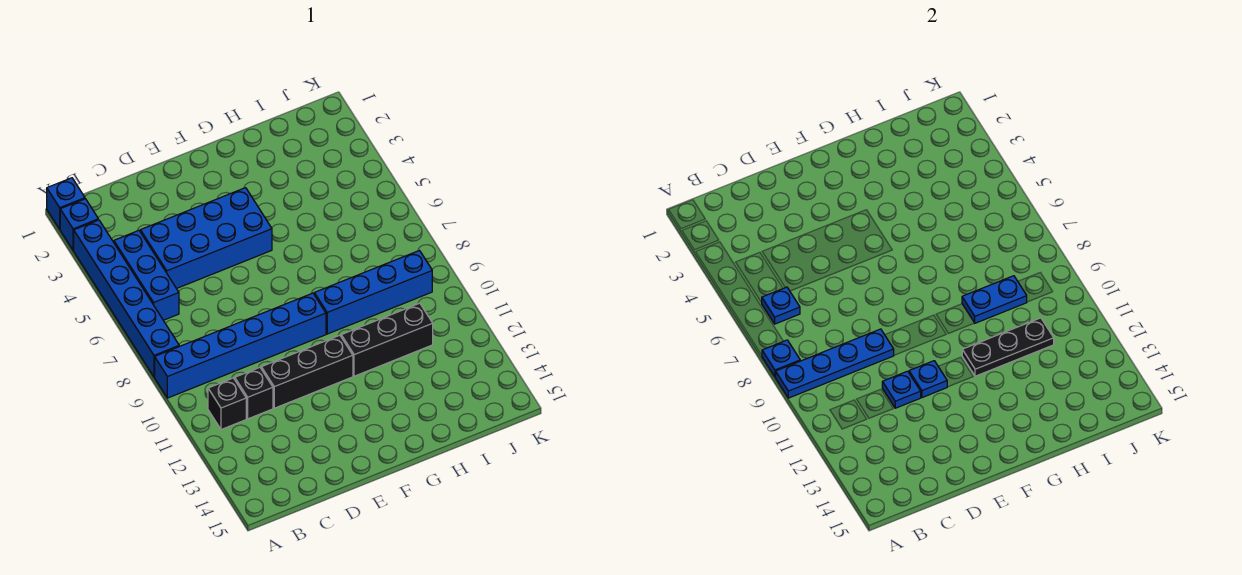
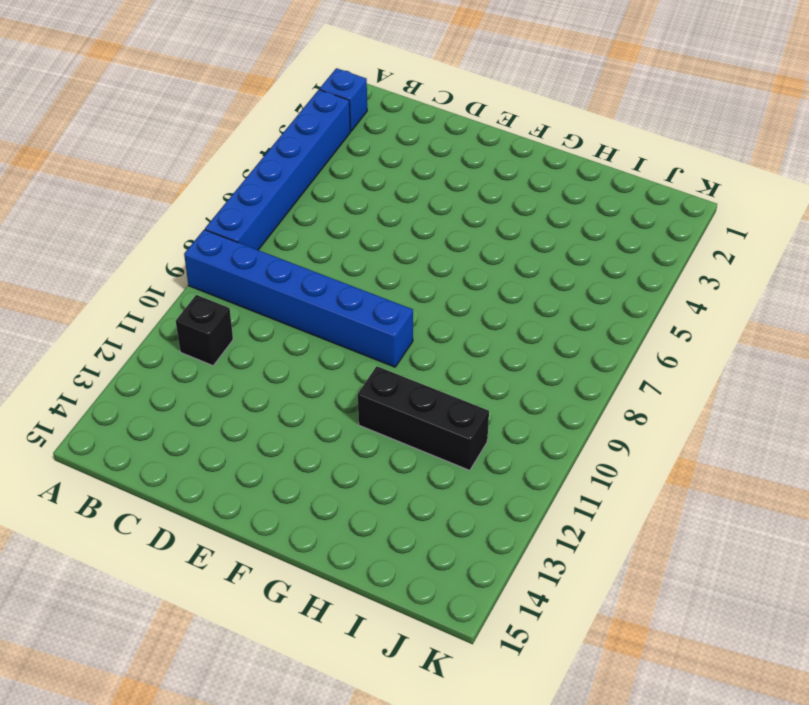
none -> blue 1x1 brick [47,178,85,229]
none -> blue 1x3 brick [114,230,179,320]
none -> blue 2x4 brick [140,188,272,288]

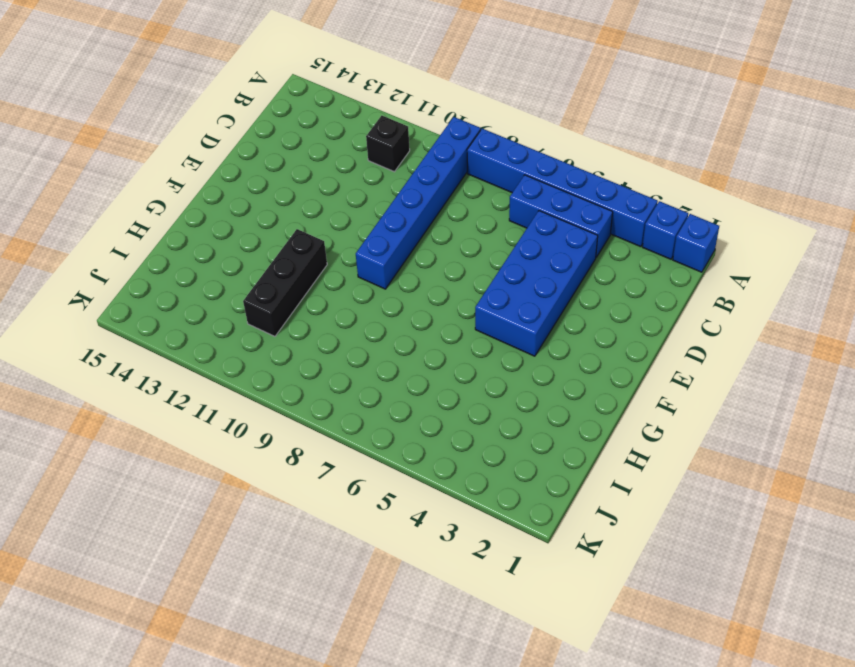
none -> black 1x1 brick [235,367,273,419]
none -> black 1x3 brick [261,335,353,408]
none -> blue 1x4 brick [314,251,432,334]

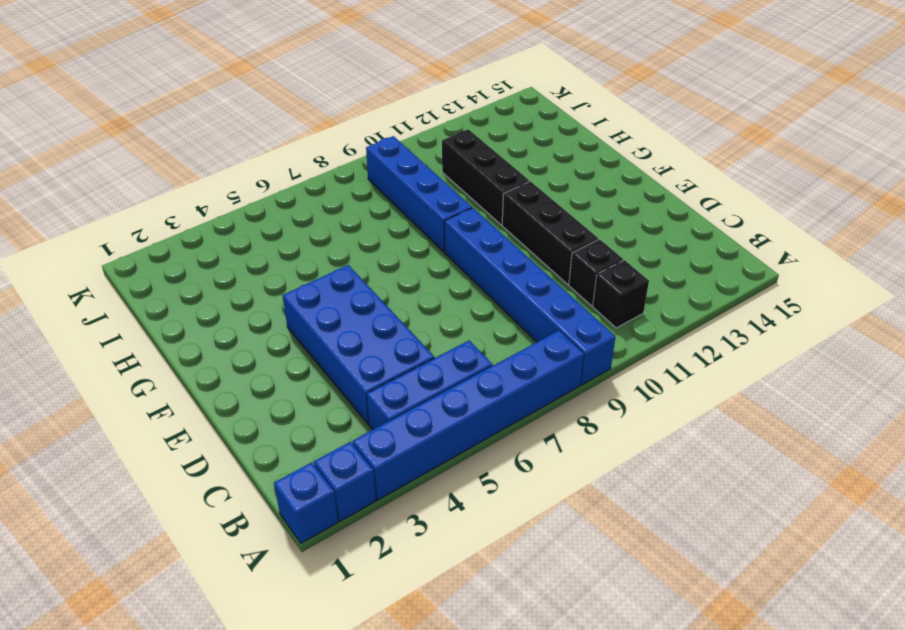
none -> blue 1x1 plate [762,340,800,377]
none -> blue 1x4 plate [776,329,894,398]
none -> blue 1x1 plate [762,287,800,324]

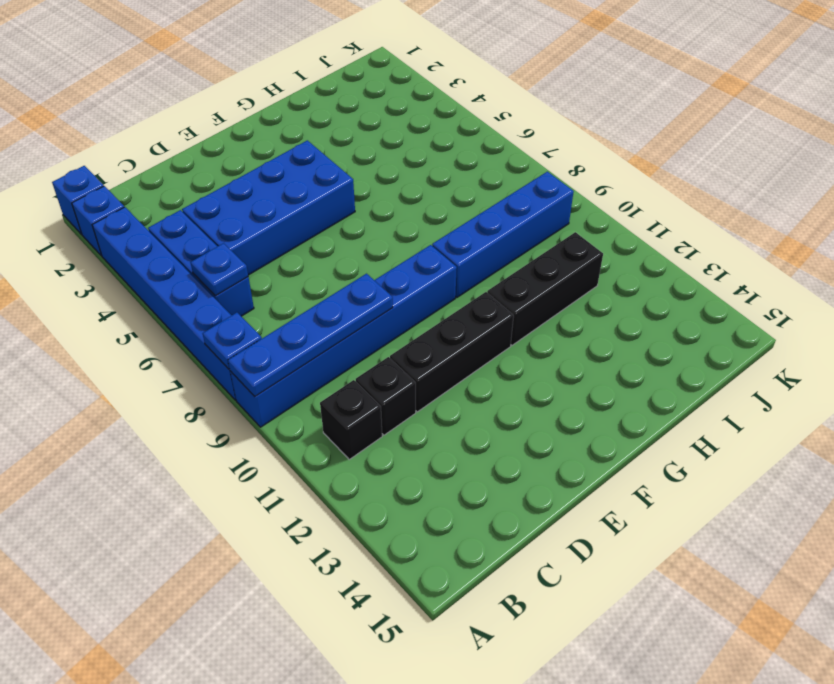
none -> blue 1x1 plate [882,371,921,408]
none -> blue 1x1 plate [909,361,947,398]
none -> black 1x3 plate [962,318,1054,376]

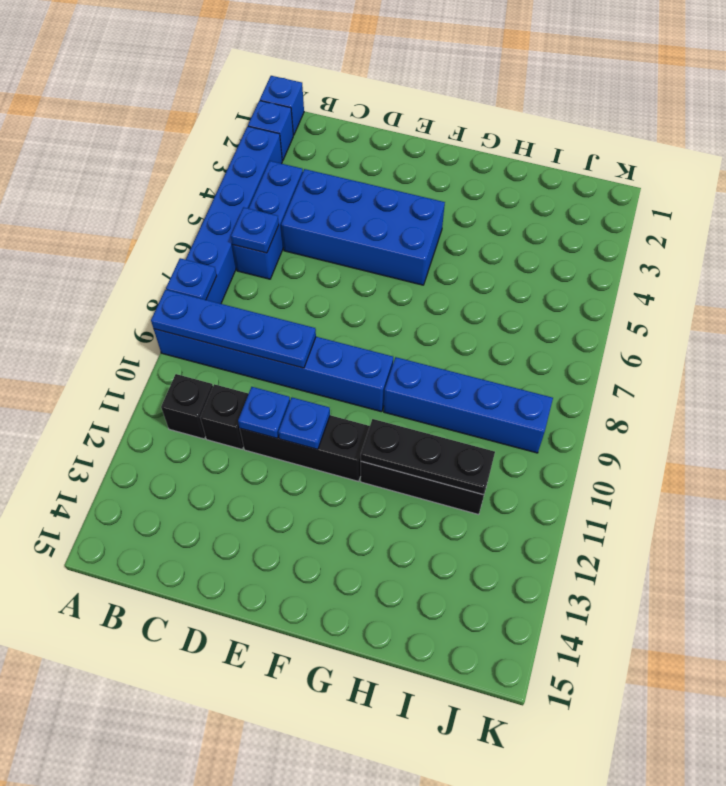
none -> blue 1x2 plate [962,276,1027,323]

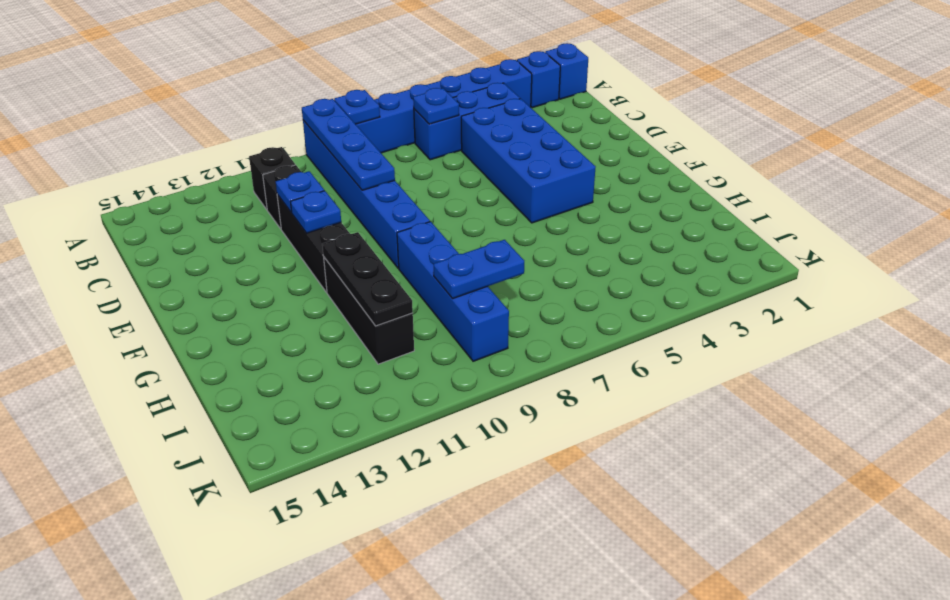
blue 1x2 plate [434,240,524,299] -> blue 1x2 plate turned to [962,276,1027,323]

